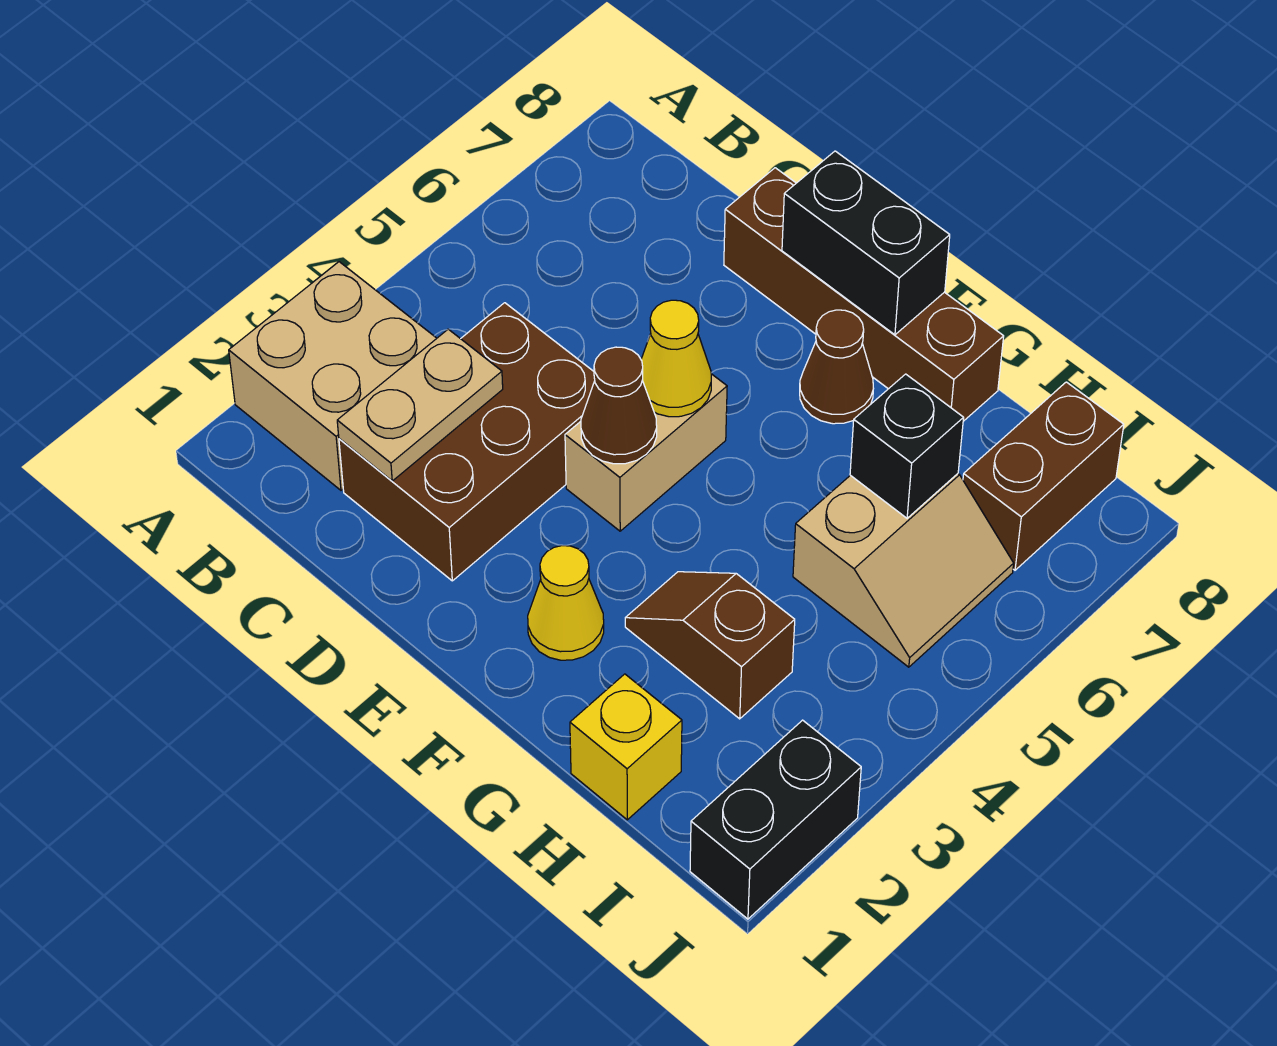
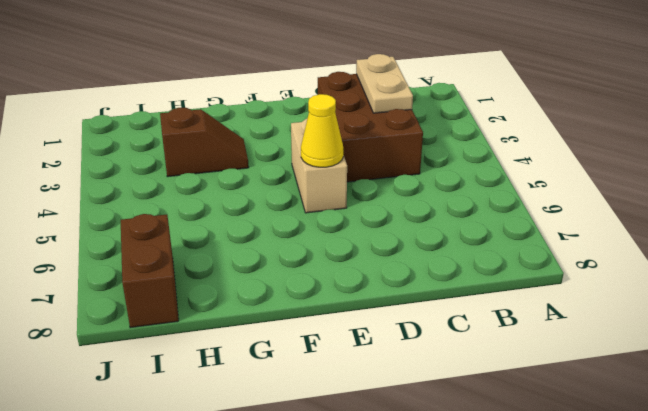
none -> tan 2x2 brick [229,262,437,490]
none -> brown 1x4 brick [724,168,1004,421]
none -> yellow 1x1 cone [528,546,604,660]

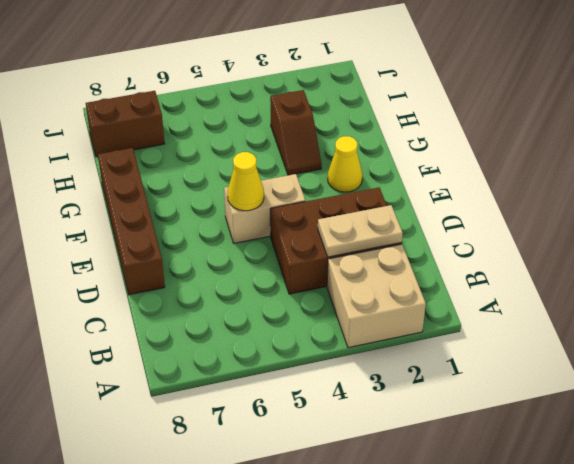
none -> brown 1x1 cone [800,310,874,424]
none -> yellow 1x1 brick [570,674,682,820]
none -> tan 2x2 slope [793,474,1014,667]

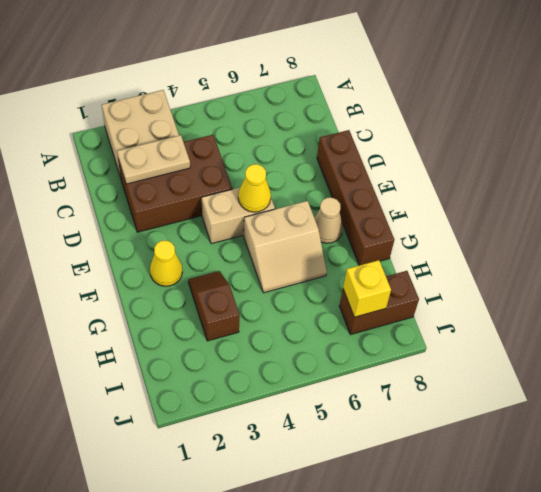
tan 2x2 slope [244,201,327,293] -> tan 2x2 slope moved to [793,474,1014,667]
tan 1x1 cone [314,198,343,243] -> brown 1x1 cone [800,310,874,424]
yellow 1x1 brick [343,260,391,317] -> yellow 1x1 brick moved to [570,674,682,820]
none -> black 1x2 brick [690,720,861,919]
none -> brown 1x1 cone [581,347,657,464]
none -> black 1x2 brick [782,151,950,335]

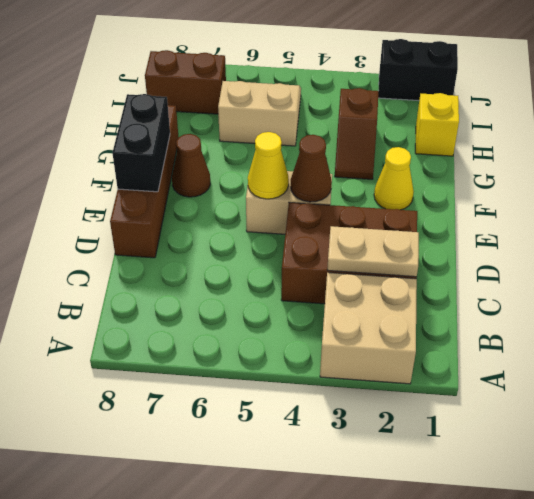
none -> black 1x1 brick [850,374,964,518]

